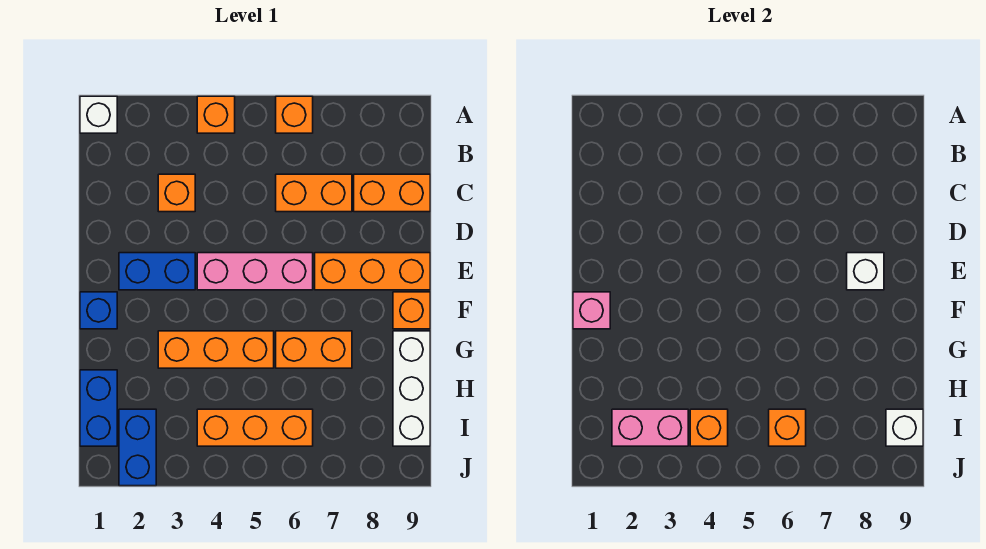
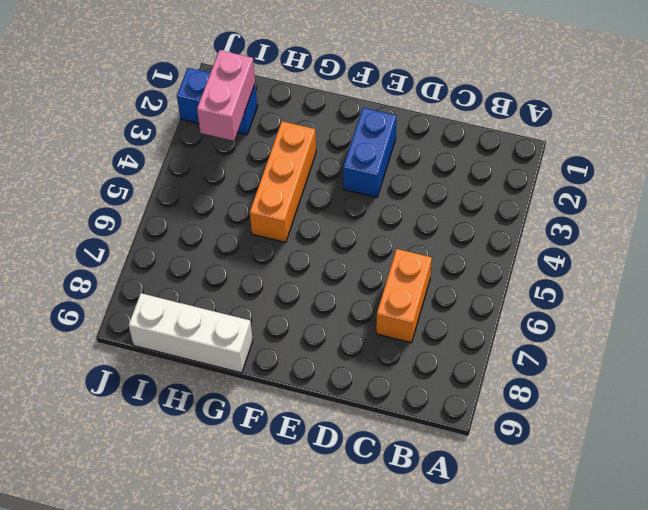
none -> white 1x1 brick [80,96,117,133]
none -> orange 1x1 brick [197,96,235,133]
none -> orange 1x1 brick [276,96,313,133]

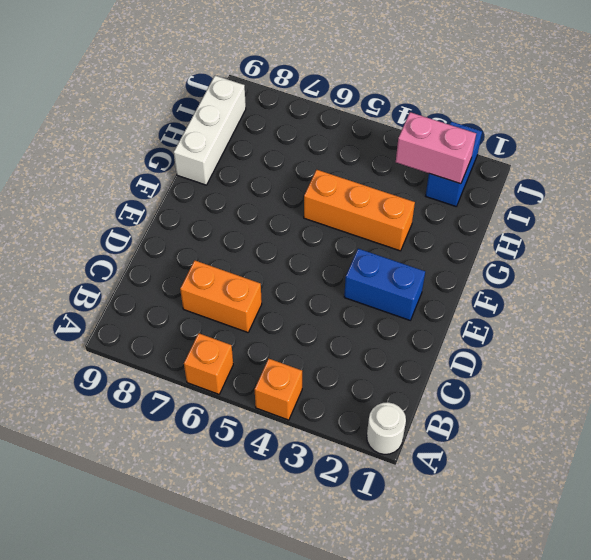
white 1x1 round brick [367,402,406,454] -> white 1x1 brick [80,96,117,133]
none -> orange 1x1 brick [158,174,195,212]
none -> orange 1x2 brick [354,174,430,212]
none -> pink 1x3 brick [197,253,313,290]

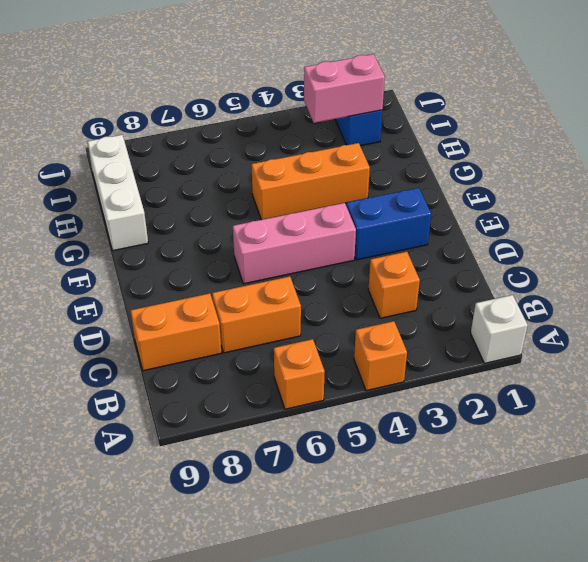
none -> orange 1x3 brick [315,253,430,290]
none -> blue 1x1 brick [80,292,117,329]
none -> orange 1x1 brick [393,292,430,329]

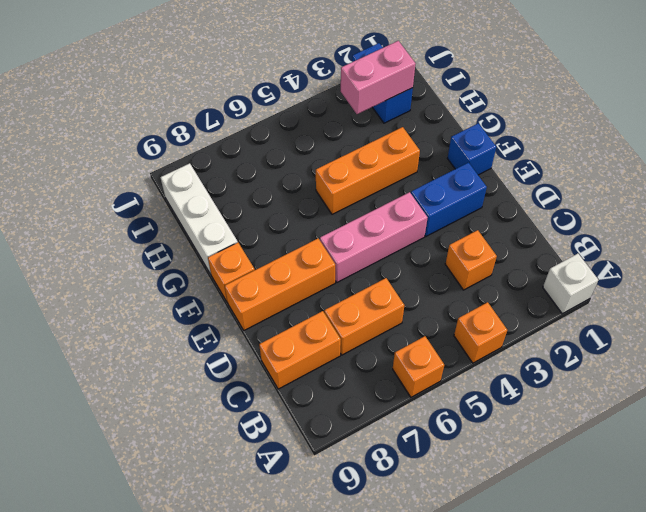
none -> orange 1x2 brick [276,331,352,368]
none -> blue 1x2 brick [80,370,117,446]
none -> orange 1x3 brick [197,409,313,446]

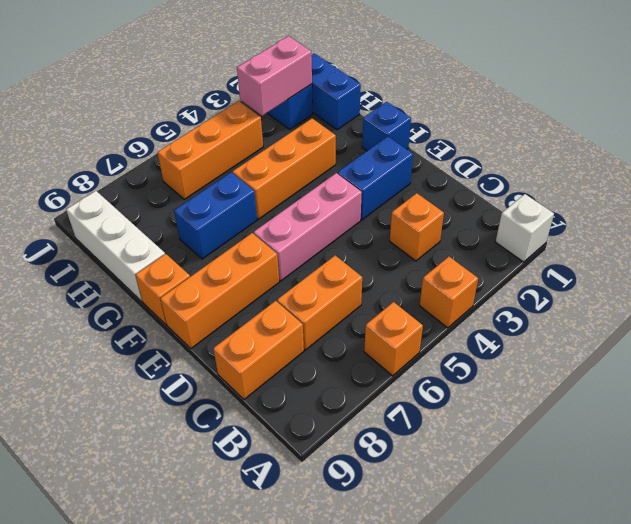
blue 1x2 brick [174,173,257,259] -> orange 1x2 brick [276,331,352,368]
none -> white 1x1 brick [847,253,884,290]
none -> pink 1x1 brick [573,292,610,329]
none -> orange 1x1 brick [690,409,728,446]

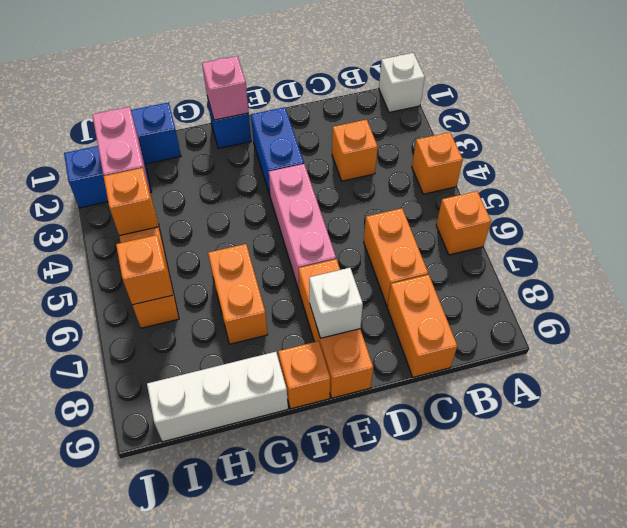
none -> orange 1x3 brick [158,331,274,368]
none -> white 1x1 brick [886,409,923,446]

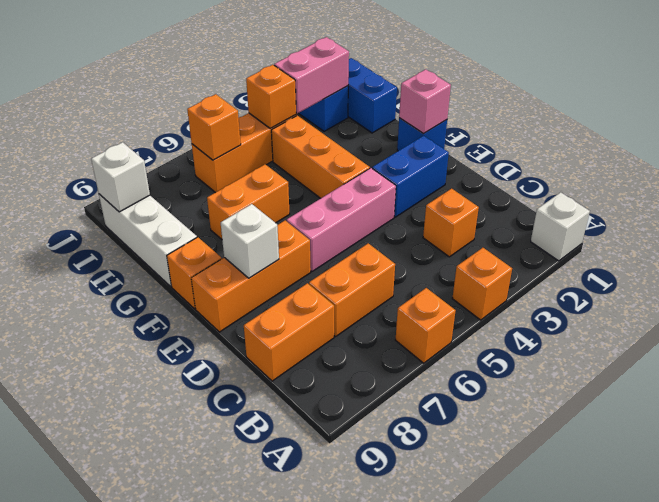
orange 1x3 brick [271,116,370,198] -> orange 1x3 brick turned to [158,331,274,368]

